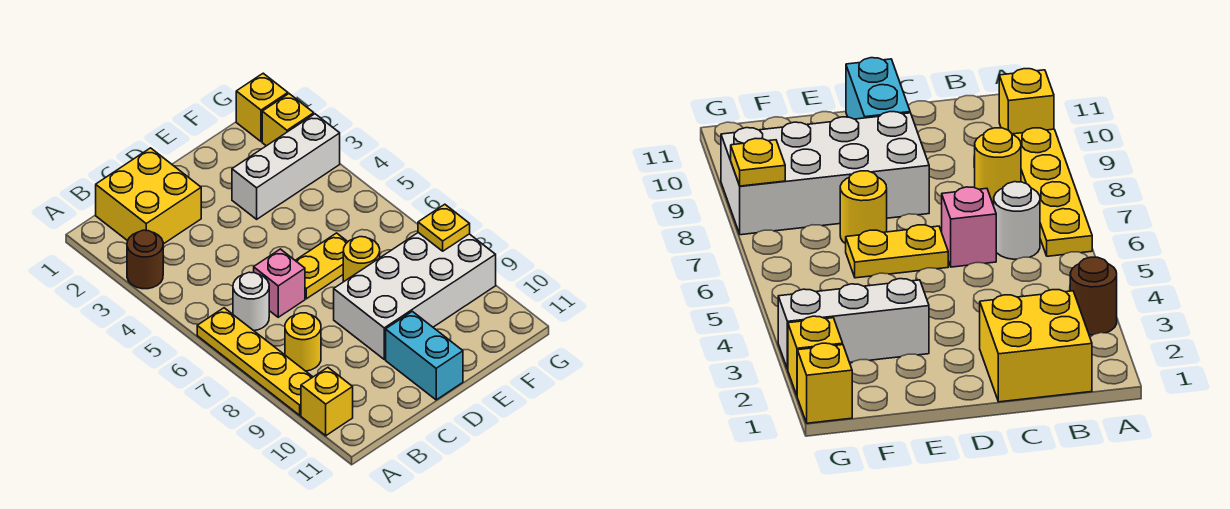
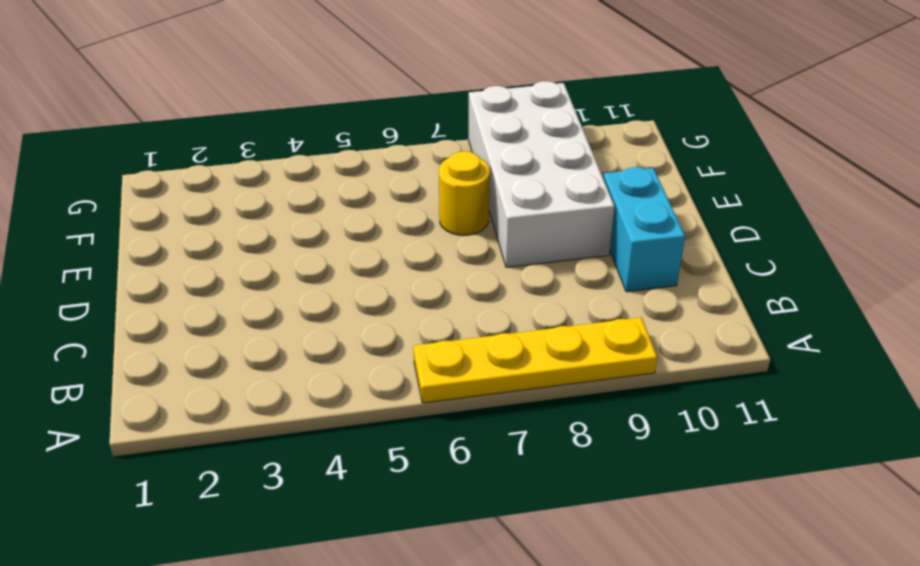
cyan 1x2 brick [603,167,685,292] -> cyan 1x2 brick turned to [386,311,463,400]
none -> brown 1x1 round brick [127,230,163,289]
none -> yellow 1x1 brick [301,367,353,436]
none -> yellow 2x2 brick [96,148,201,244]

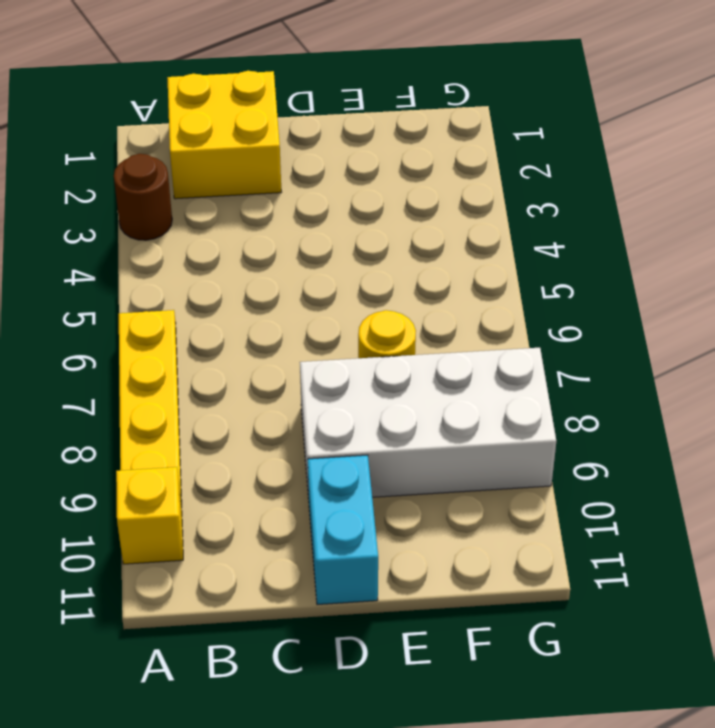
none -> white 1x1 round brick [233,272,269,331]
none -> yellow 1x1 round brick [285,313,321,371]
none -> pink 1x1 brick [254,249,305,317]

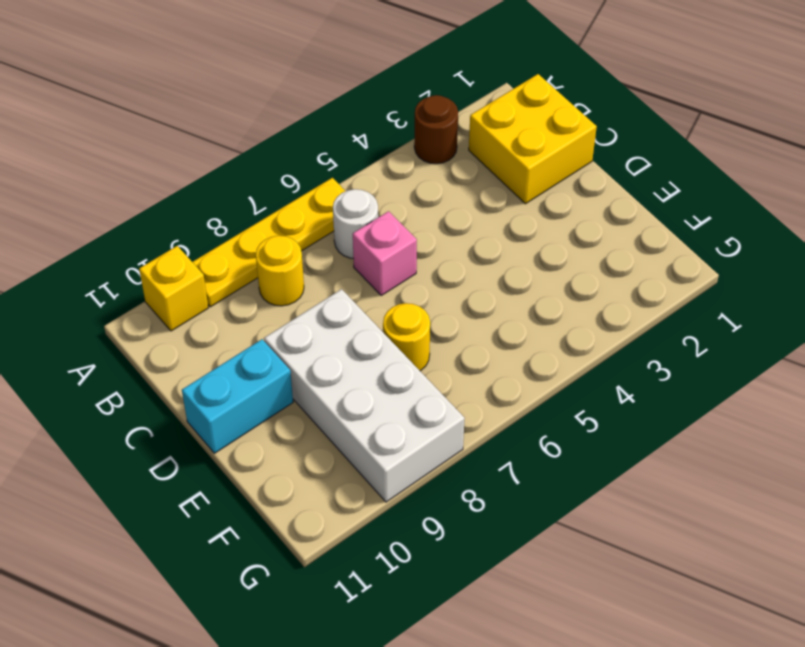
none -> yellow 1x2 plate [295,233,348,299]
none -> white 1x3 brick [232,114,340,219]
none -> yellow 1x1 brick [236,73,288,142]

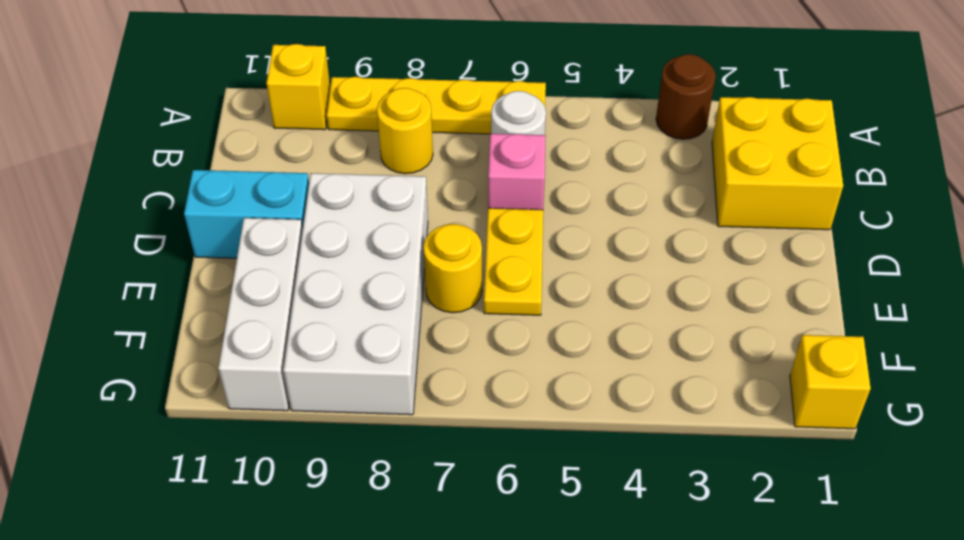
white 1x3 brick [218,218,303,411] -> white 1x3 brick moved to [232,114,340,219]
none -> yellow 1x1 brick [262,94,314,146]
none -> yellow 1x1 plate [418,204,470,251]

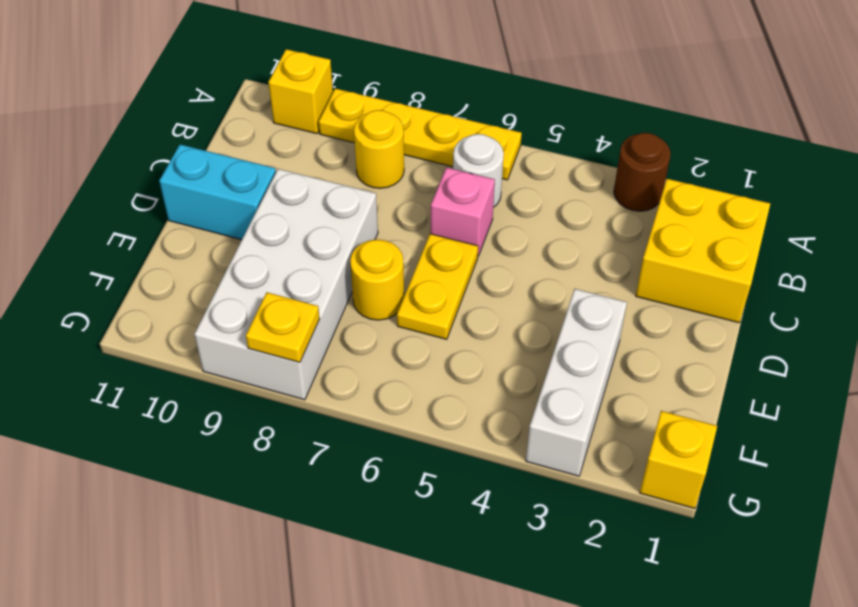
none -> yellow 1x1 brick [262,94,314,146]

